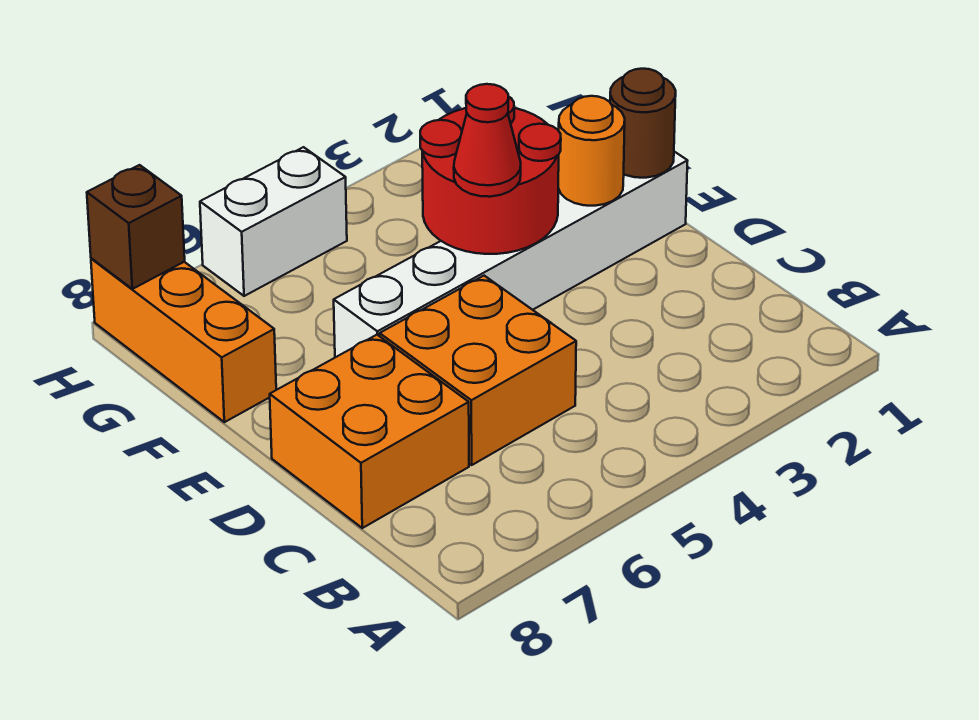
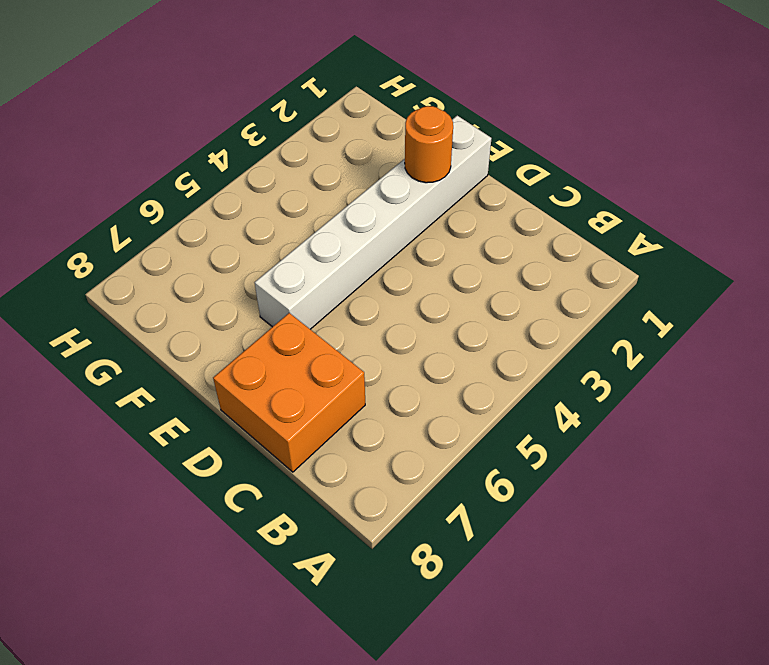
none -> orange 2x2 brick [380,276,576,465]
none -> orange 1x3 brick [91,258,276,422]

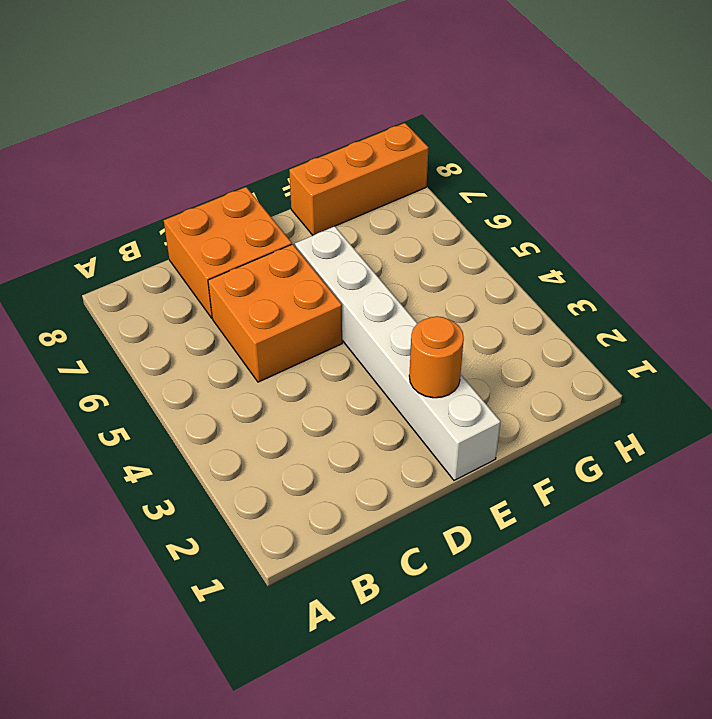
none -> white 1x2 brick [200,147,347,296]
none -> brown 1x1 round brick [610,69,676,178]

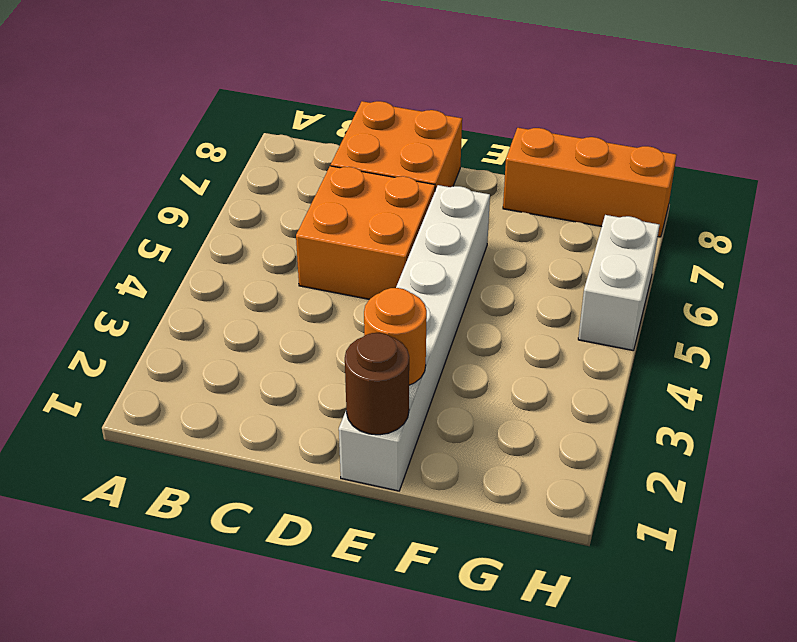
none -> red 2x2 round brick [420,96,561,254]
none -> brown 1x1 brick [87,165,185,289]

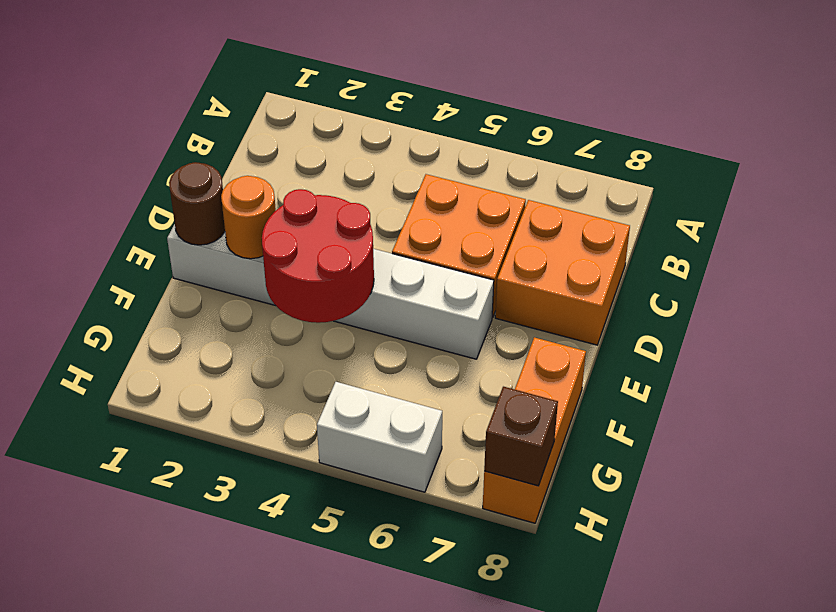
none -> red 1x1 cone [454,84,521,197]

